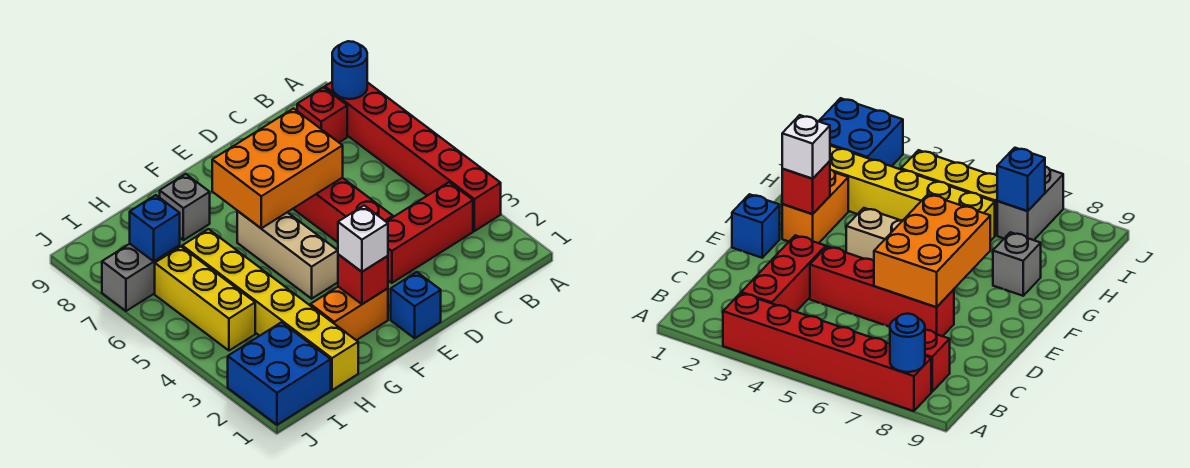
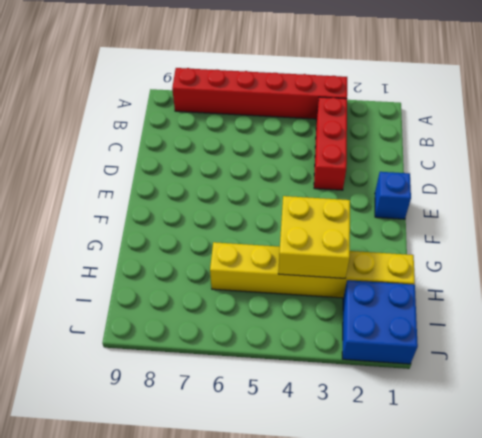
yellow 2x2 brick [278,196,350,278] -> none
none -> red 1x1 brick [297,87,347,142]
none -> red 1x4 brick [293,178,393,242]
none -> orange 1x2 brick [310,287,388,340]

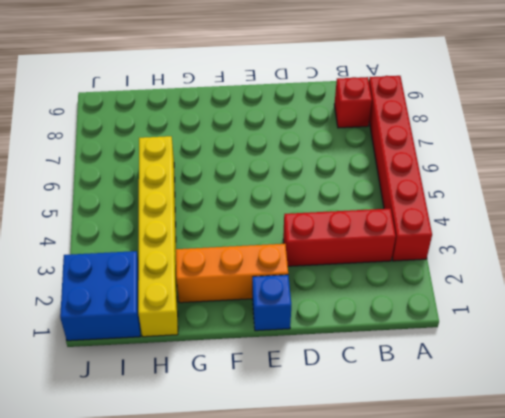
orange 1x3 brick [176,244,288,303] -> orange 1x2 brick [310,287,388,340]
none -> red 1x4 brick [293,178,393,242]
none -> tan 1x3 brick [237,211,338,299]
none -> grey 1x1 brick [160,174,210,240]

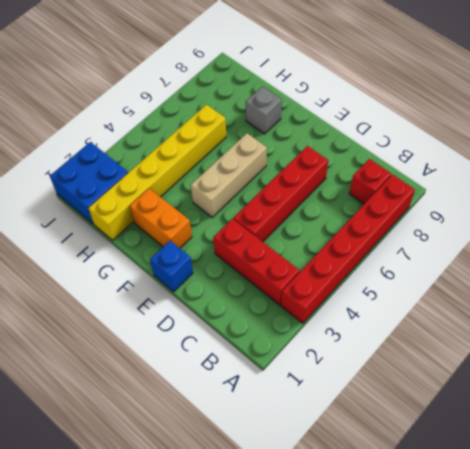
none -> yellow 1x3 brick [155,247,255,351]
none -> grey 1x2 brick [102,244,180,311]
none -> blue 1x1 round brick [332,41,367,99]

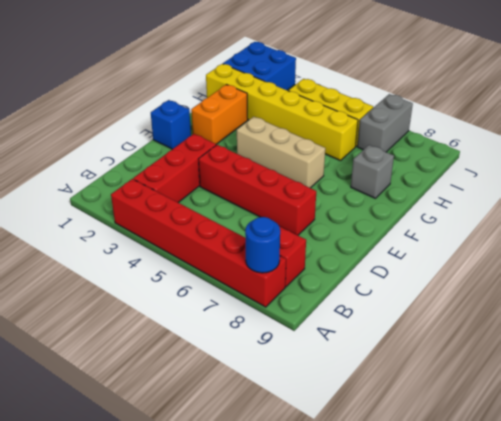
none -> orange 2x3 brick [212,109,343,228]
none -> red 1x1 brick [338,254,388,304]
none -> blue 1x1 brick [130,195,180,261]

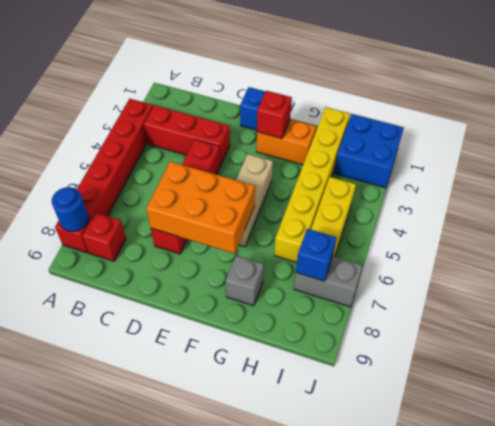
none -> white 1x1 brick [338,206,388,272]

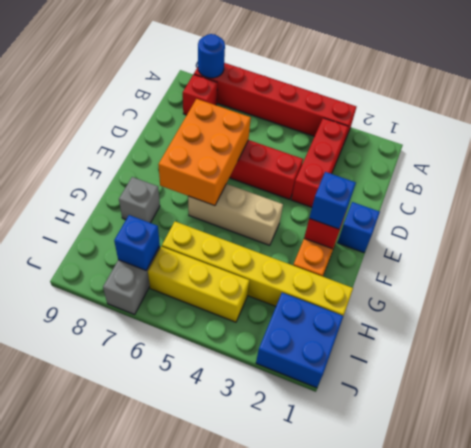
blue 1x1 brick [309,172,356,229] -> white 1x1 brick [338,206,388,272]

